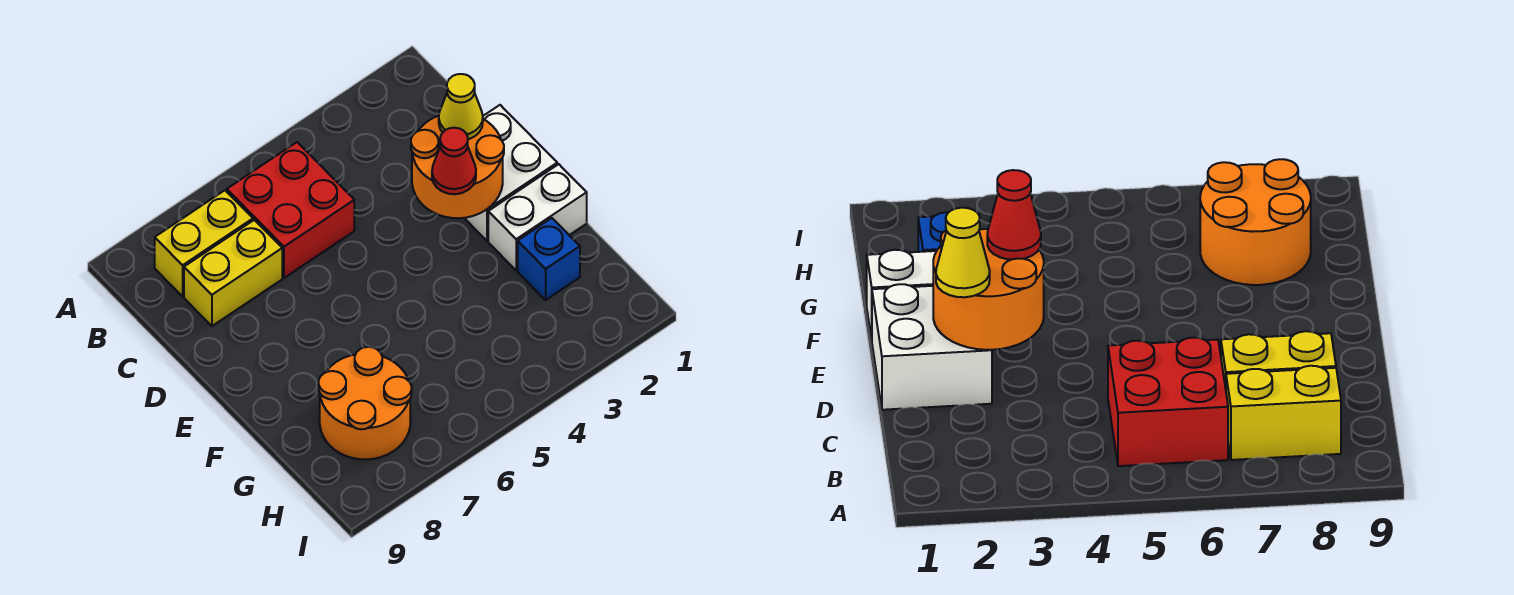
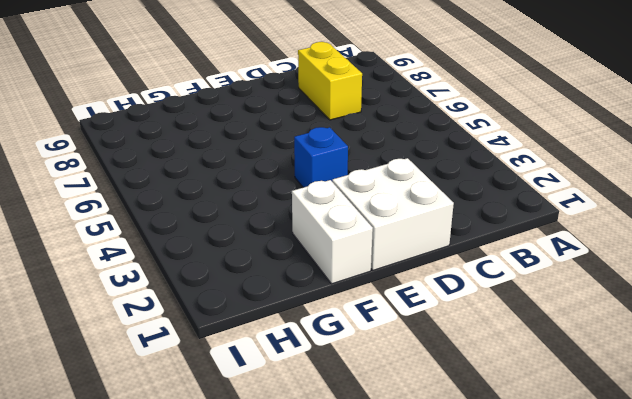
blue 1x1 brick [294,127,348,187] -> blue 1x1 brick moved to [518,218,580,300]
none -> red 2x2 brick [227,142,354,278]
none -> yellow 1x2 brick [155,190,253,296]

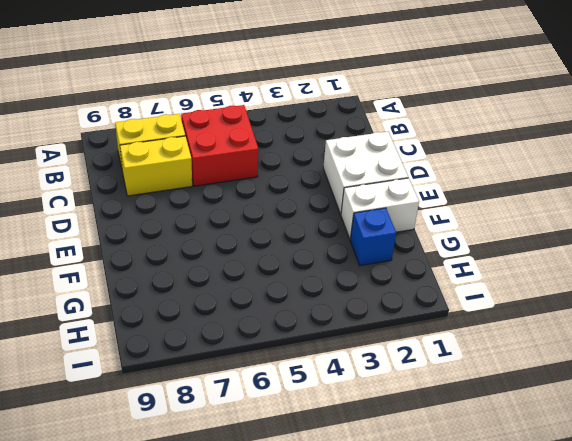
none -> orange 2x2 round brick [319,347,412,459]
none -> orange 2x2 round brick [411,116,504,218]

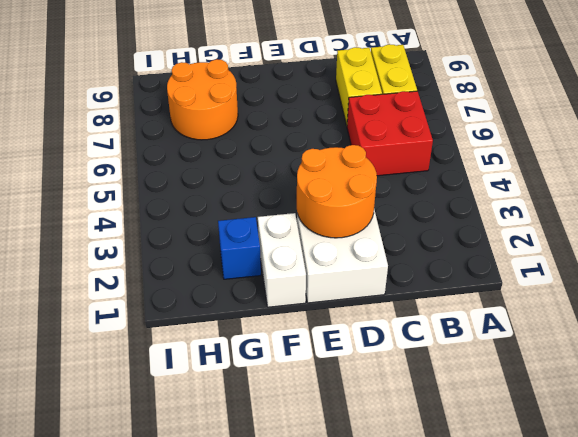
none -> yellow 1x1 cone [439,74,483,139]
none -> red 1x1 cone [432,128,476,194]

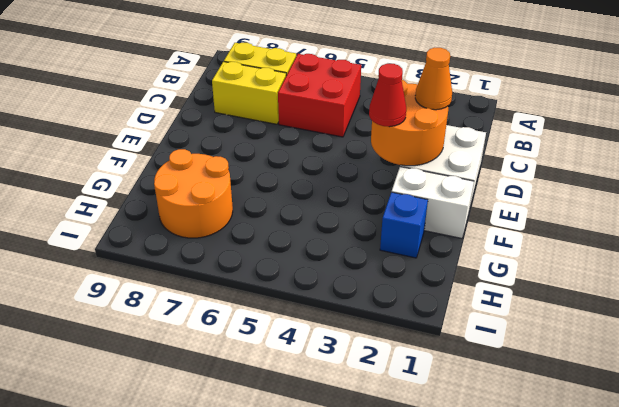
orange 1x1 cone [415,48,452,110] -> yellow 1x1 cone [439,74,483,139]

